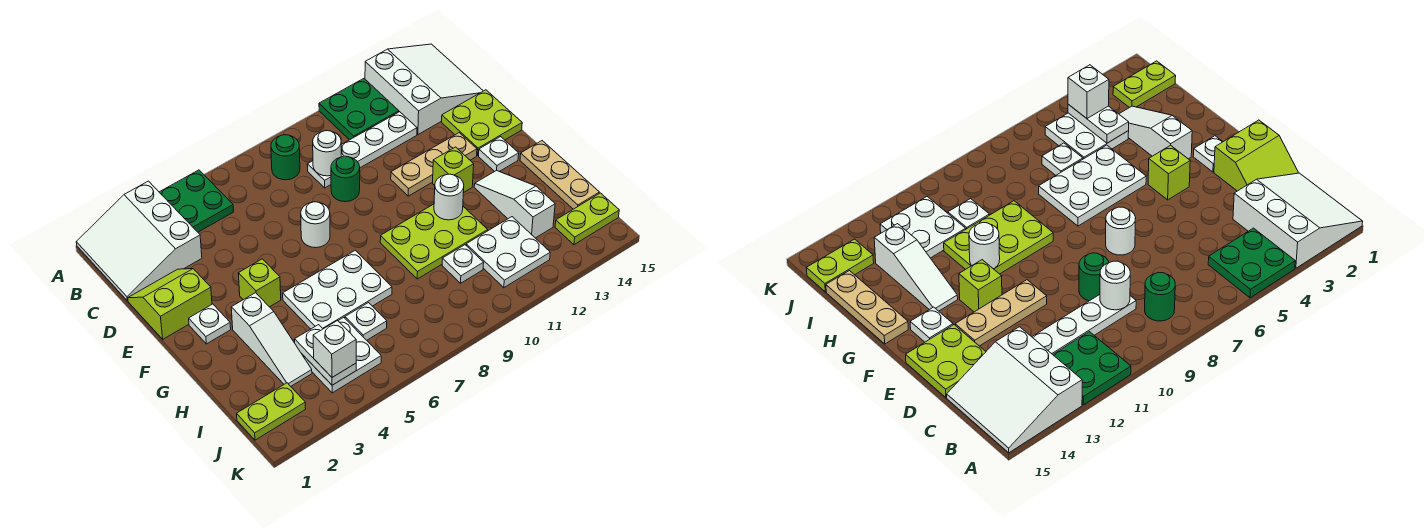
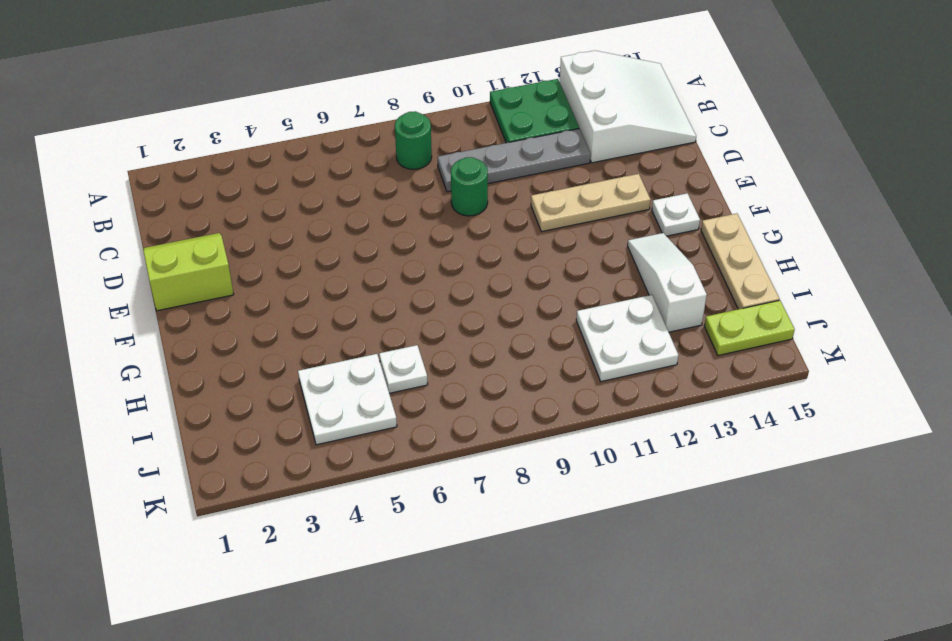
grey 1x4 plate [438,129,591,192] -> white 1x4 plate [307,112,417,188]
none -> white 3x3 slope [76,181,202,301]
none -> green 2x2 plate [159,170,234,232]
none -> lime 2x2 plate [442,90,522,155]
none -> white 1x1 round brick [301,202,330,248]

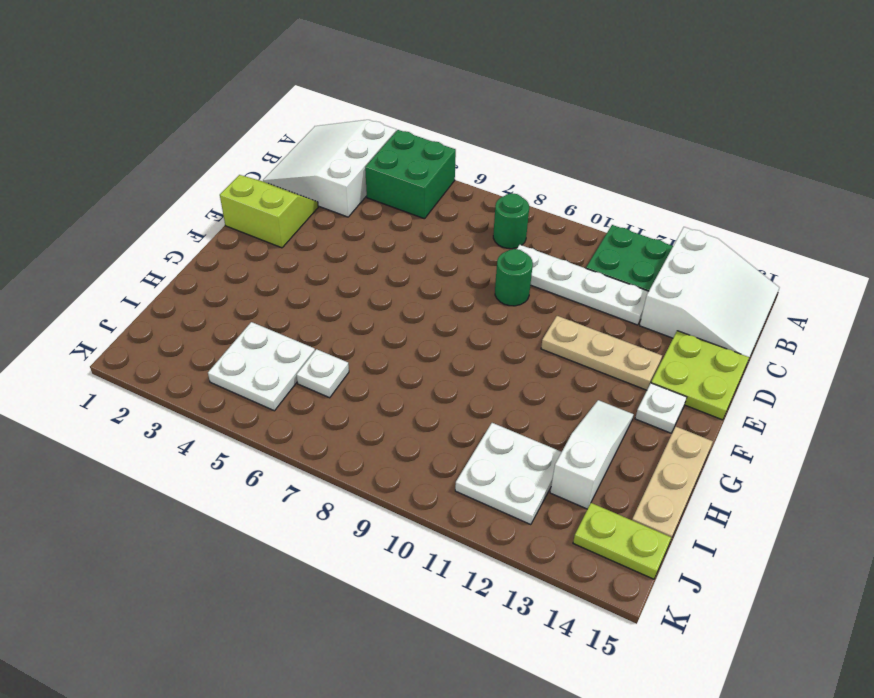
green 2x2 brick [365,130,456,219] -> green 2x2 plate [159,170,234,232]
none -> white 1x1 round brick [301,202,330,248]
none -> white 1x1 plate [189,304,231,344]
none -> lime 1x1 brick [238,259,281,307]
none -> lime 1x1 brick [433,147,474,192]

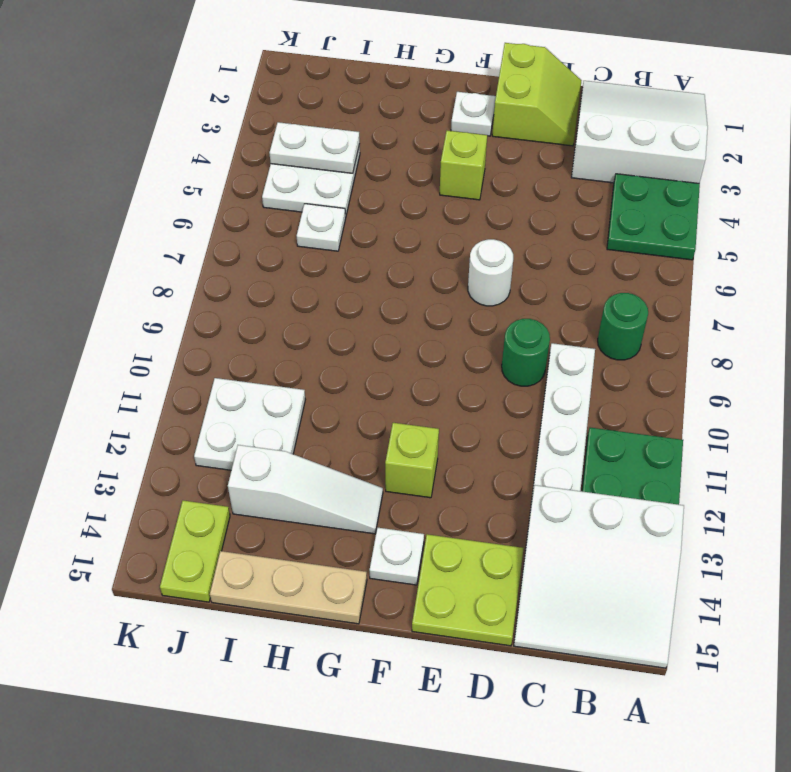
none -> tan 1x3 plate [391,133,477,196]
none -> white 1x3 slope [231,293,312,386]
none -> white 2x3 plate [283,250,392,329]
none -> lime 2x3 plate [380,204,488,279]

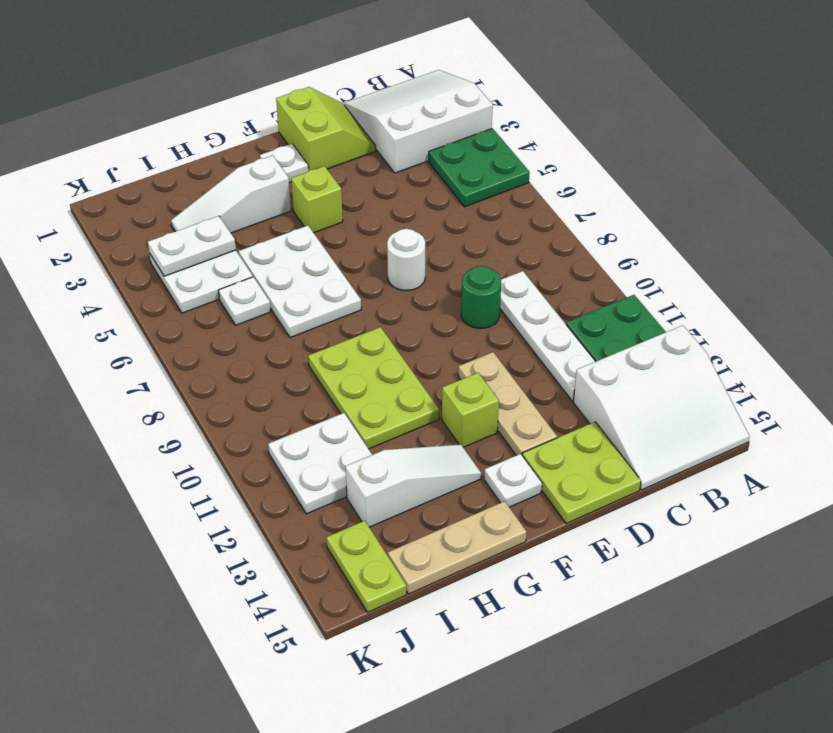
none -> green 1x1 round brick [271,135,300,180]
none -> white 1x1 plate [442,245,484,283]
none -> lime 1x2 plate [237,383,306,440]
none -> white 1x1 round brick [313,131,341,176]

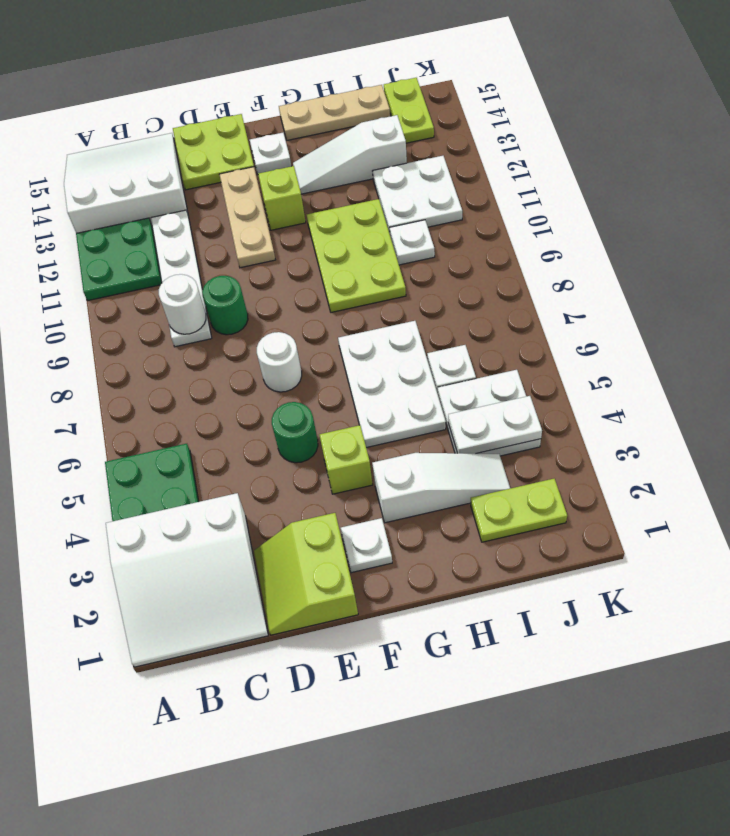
green 1x1 round brick [272,402,318,463] -> green 1x1 round brick moved to [271,135,300,180]
lime 1x2 plate [471,479,567,542] -> lime 1x2 plate turned to [237,383,306,440]
none -> white 1x1 round brick [434,174,464,220]
none -> white 1x1 brick [313,321,356,377]

